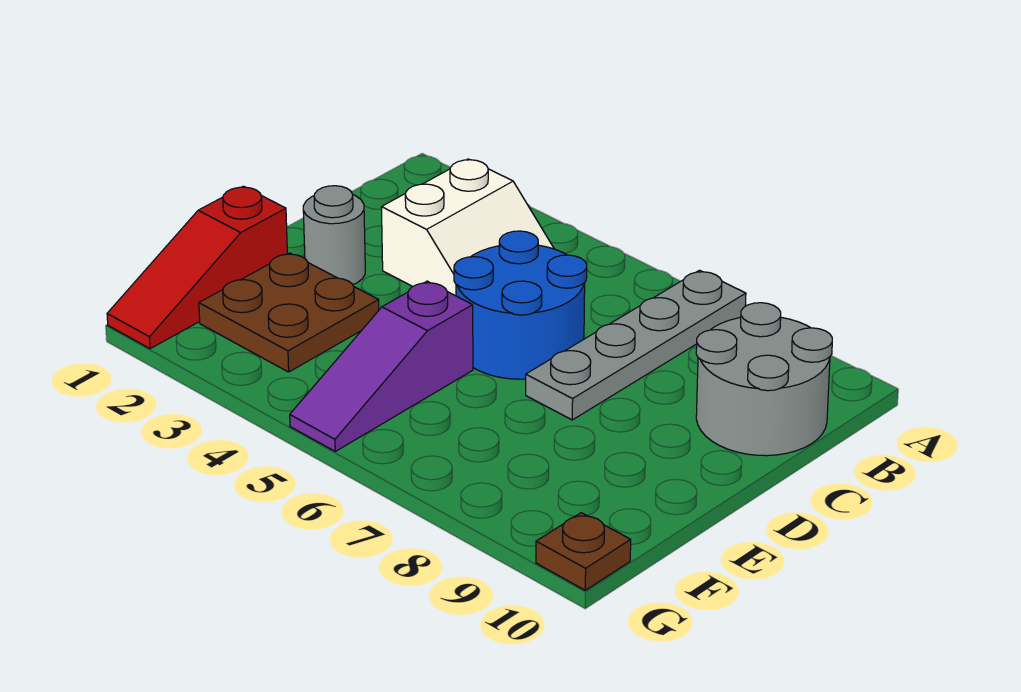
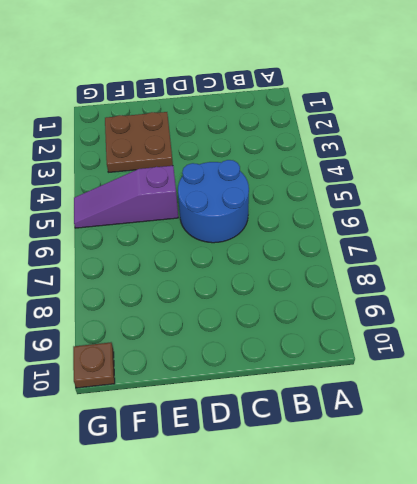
none -> grey 1x4 plate [526,270,746,420]
none -> white 2x2 slope [381,159,554,296]

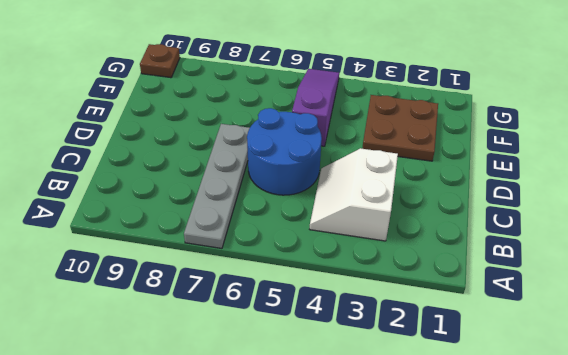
none -> grey 2x2 round brick [696,303,832,456]
none -> grey 1x1 round brick [303,186,365,284]

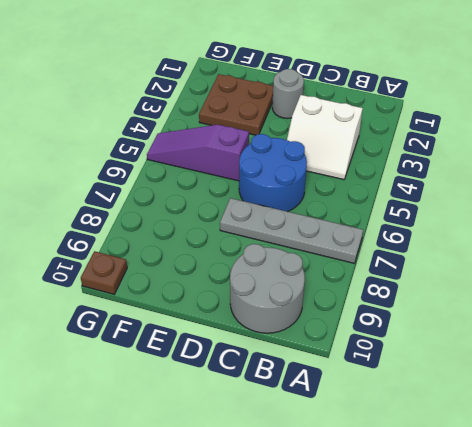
none -> red 1x3 slope [107,186,287,349]

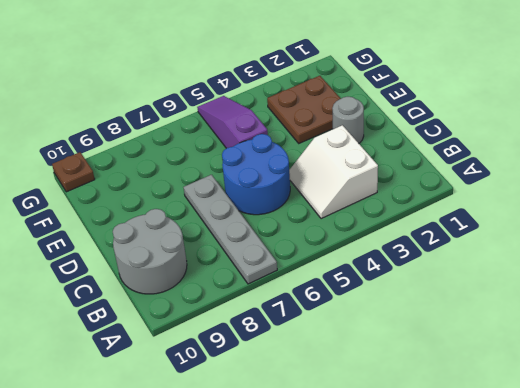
none -> red 1x3 slope [107,186,287,349]

